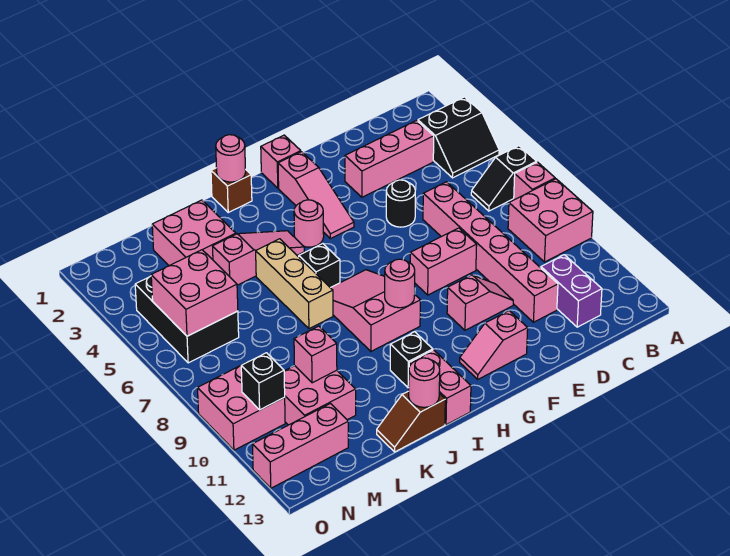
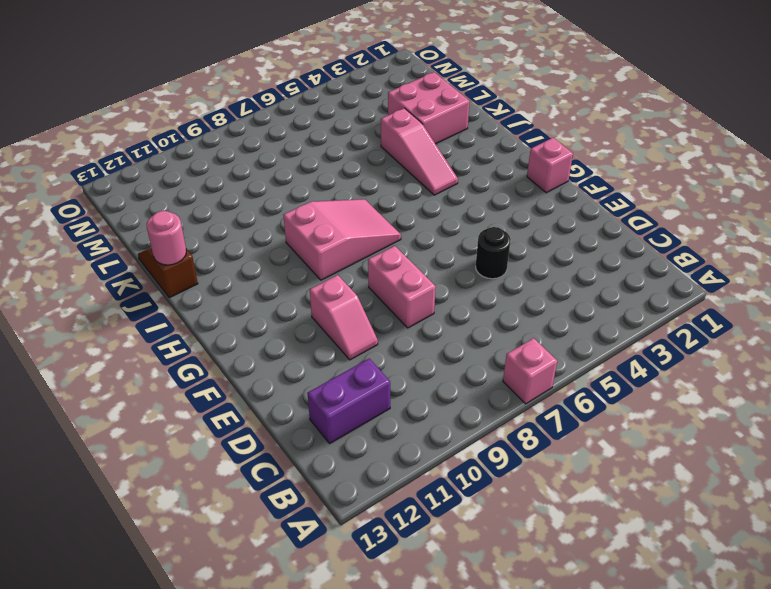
none -> black 2x2 slope [418,97,499,178]
none -> black 1x2 slope [471,146,537,211]
none -> pink 2x2 brick [508,179,593,262]
none -> pink 1x3 brick [345,120,434,197]

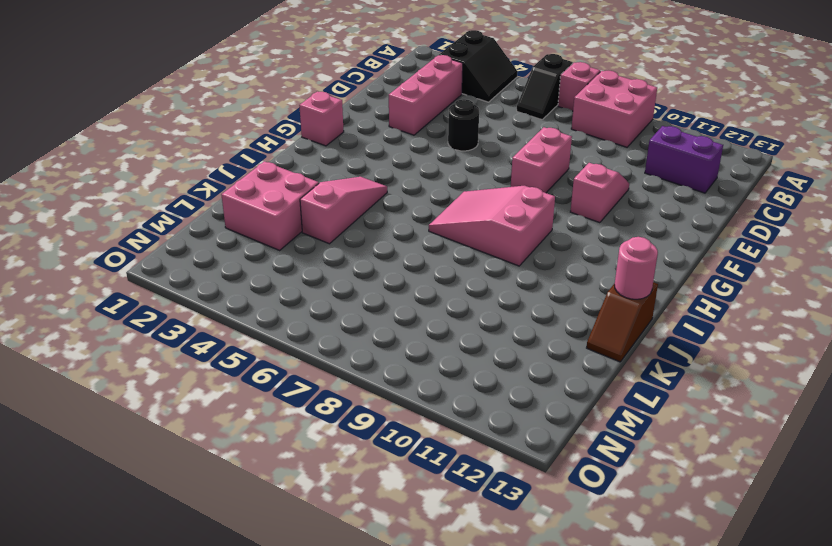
none -> pink 1x6 brick [423,182,558,322]
none -> pink 1x2 slope [460,311,528,379]
none -> pink 1x3 slope [278,152,354,239]
none -> pink 1x1 round brick [294,200,324,247]

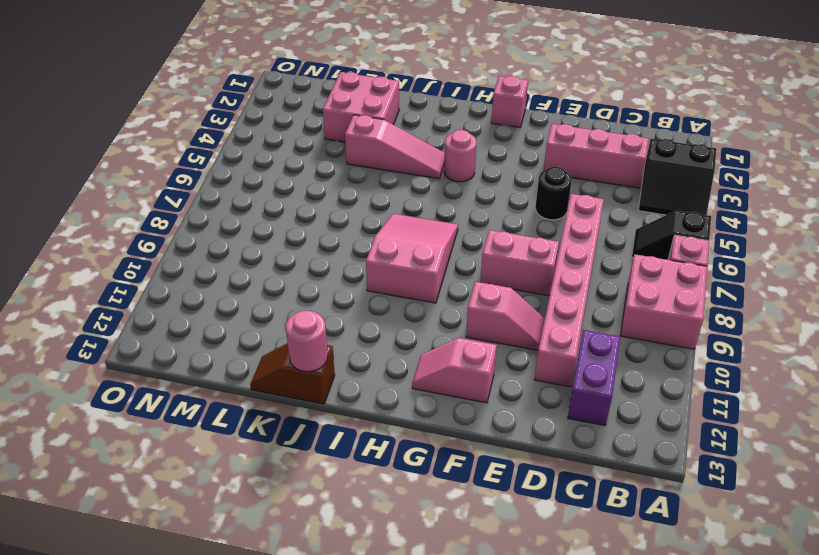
none -> pink 1x3 slope [278,152,354,239]
none -> brown 1x1 brick [211,168,252,212]
none -> black 1x1 brick [299,244,340,288]
none -> black 1x1 brick [390,332,433,388]

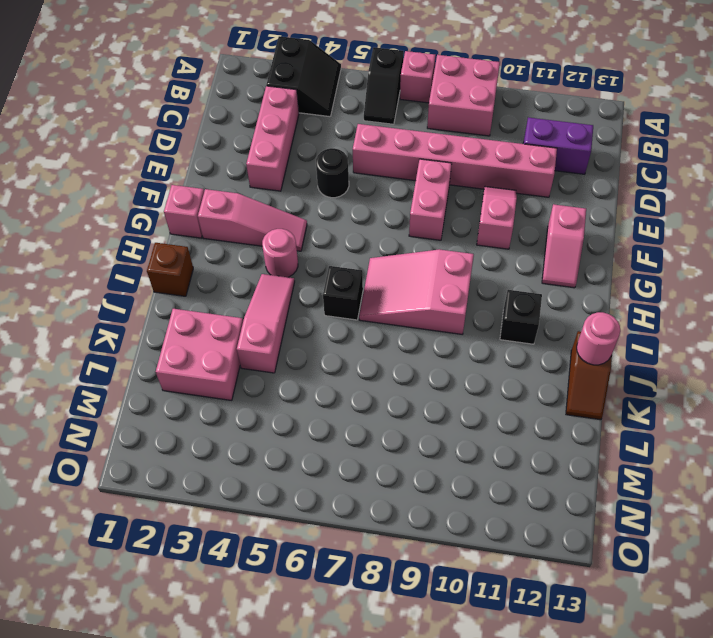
none -> pink 1x2 brick [409,350,471,425]
none -> tan 1x3 brick [256,239,333,329]
none -> pink 2x2 brick [284,366,356,425]
none -> black 2x3 brick [135,276,239,363]

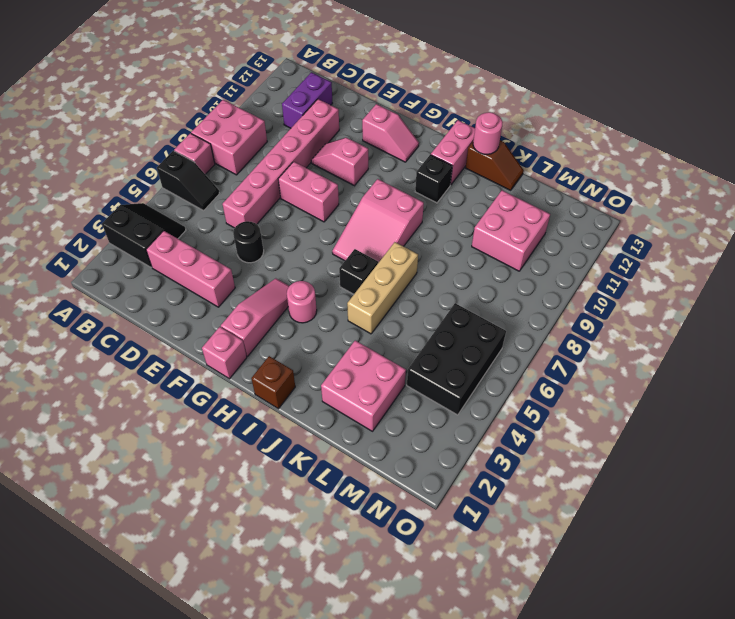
none -> pink 1x3 slope [213,231,304,285]
none -> pink 1x3 brick [252,404,348,488]
none -> pink 2x2 brick [198,361,285,450]
none -> pink 1x1 round brick [385,259,415,308]

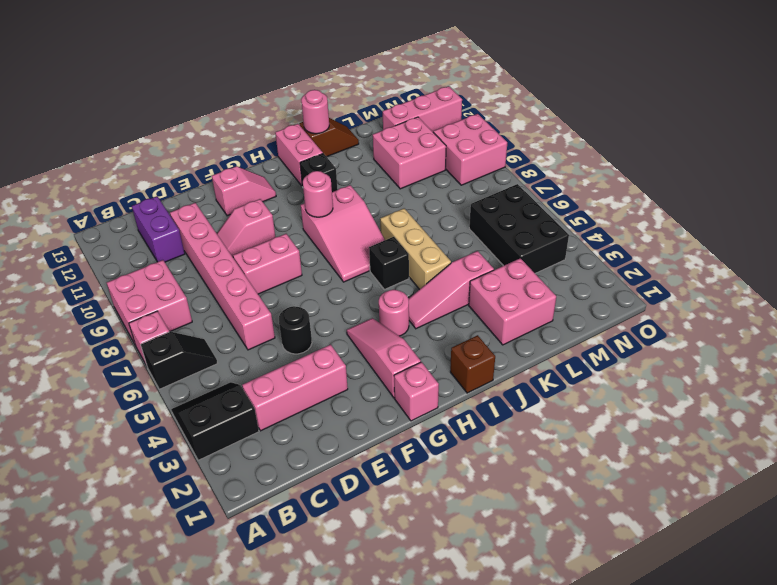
none -> pink 1x1 round brick [216,135,246,182]
none -> pink 1x1 brick [294,326,337,383]
none -> pink 2x2 brick [151,250,238,336]
none -> black 1x1 brick [241,353,285,410]

